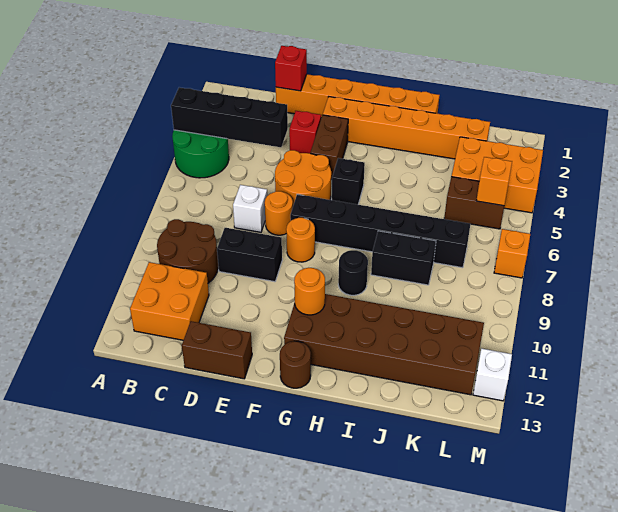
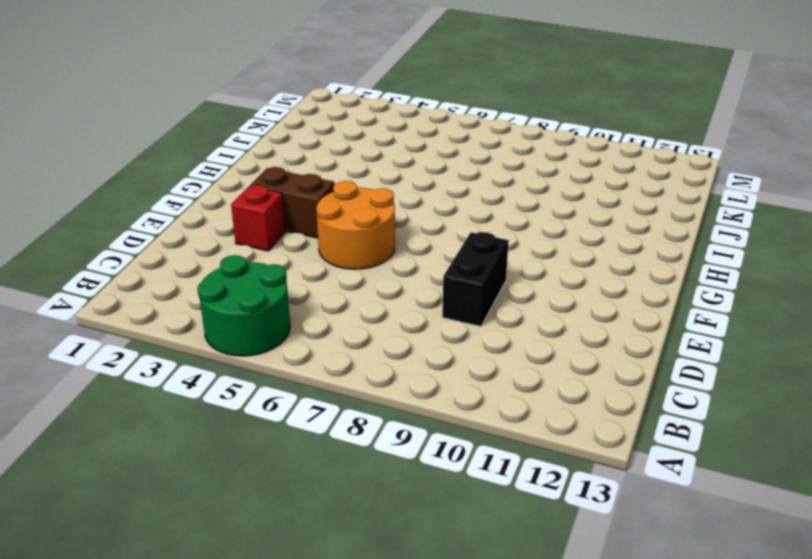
none -> brown 2x2 round brick [157,219,218,283]
none -> orange 2x2 brick [130,262,209,340]
none -> orange 1x6 brick [276,74,440,118]

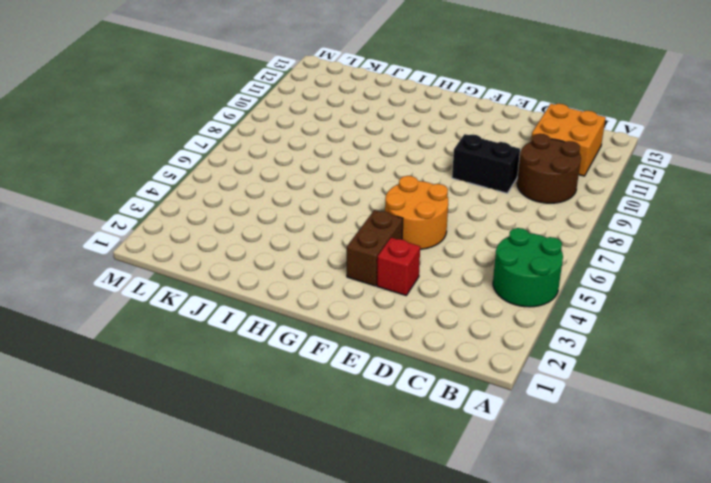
none -> orange 1x6 brick [276,74,440,118]
none -> white 1x1 brick [233,185,267,232]
none -> brown 1x2 brick [182,321,252,379]

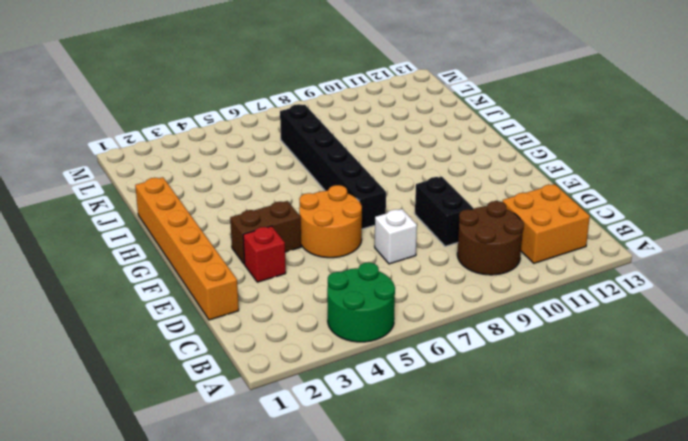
none -> brown 1x2 brick [182,321,252,379]
none -> orange 1x1 round brick [265,191,293,235]
none -> orange 1x6 brick [323,97,490,159]

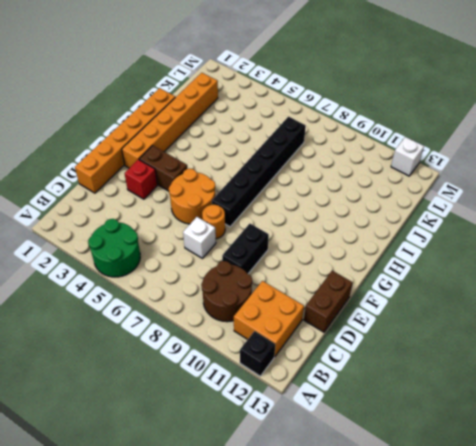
black 1x1 brick [240,331,275,376] -> black 1x1 brick moved to [332,158,365,205]
none -> orange 1x1 round brick [286,218,315,262]
none -> brown 2x6 brick [284,294,484,395]
none -> brown 1x1 round brick [280,341,311,388]

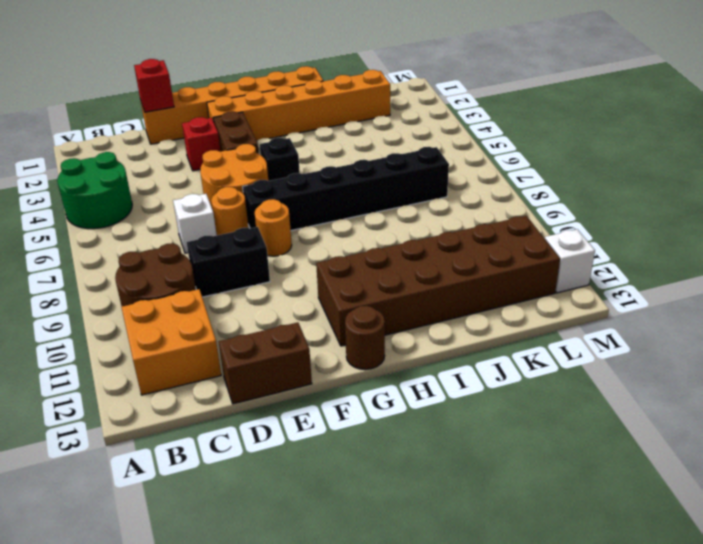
none -> black 1x1 round brick [338,250,368,295]
none -> black 1x2 brick [371,231,436,285]
none -> orange 2x3 brick [452,137,543,213]

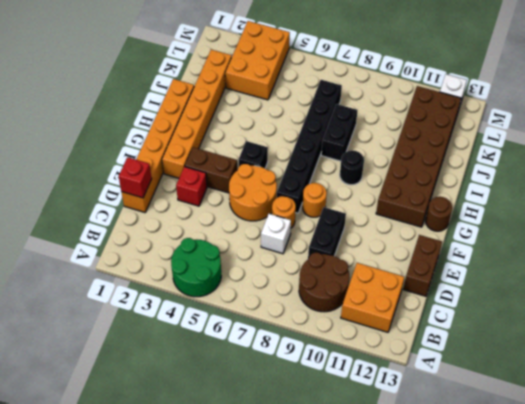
none -> brown 1x2 brick [444,177,504,229]
none -> orange 1x1 brick [494,229,530,278]
none -> black 1x4 brick [171,87,288,147]

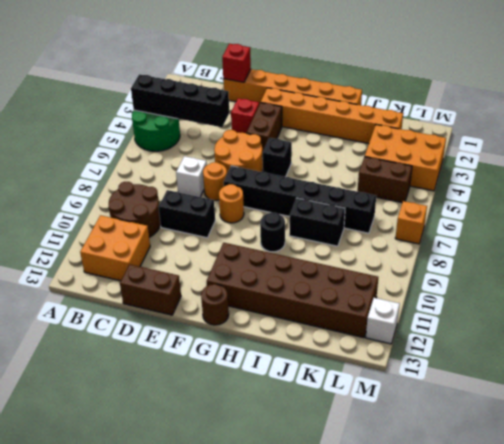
none -> orange 1x1 round brick [294,268,325,315]
none -> orange 1x1 brick [476,157,512,206]

